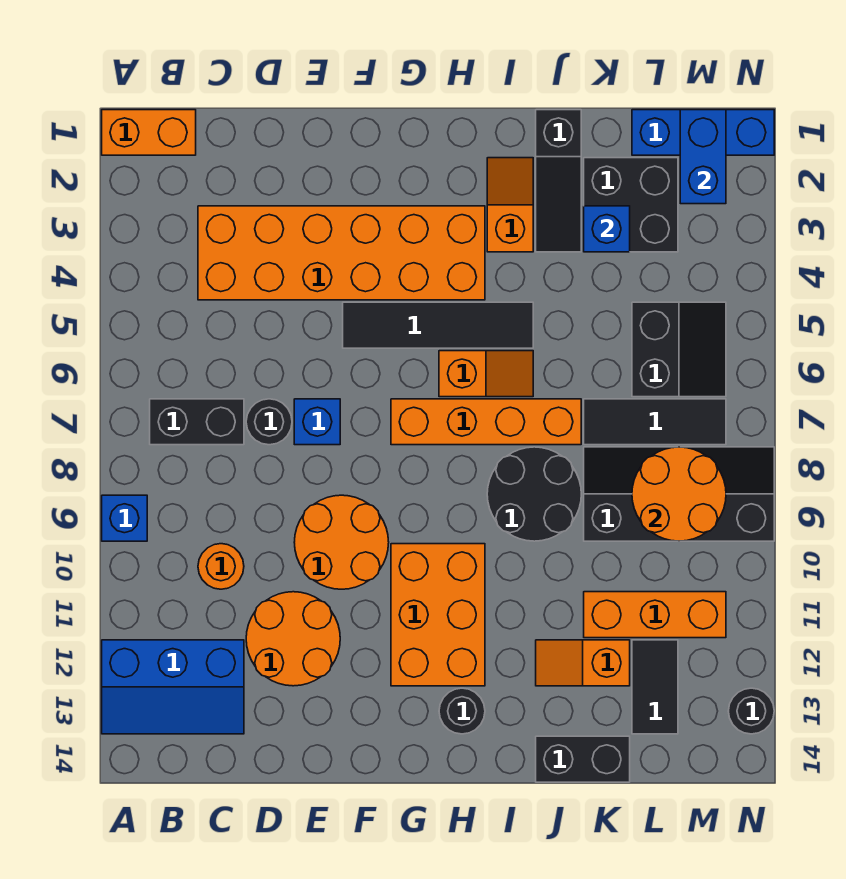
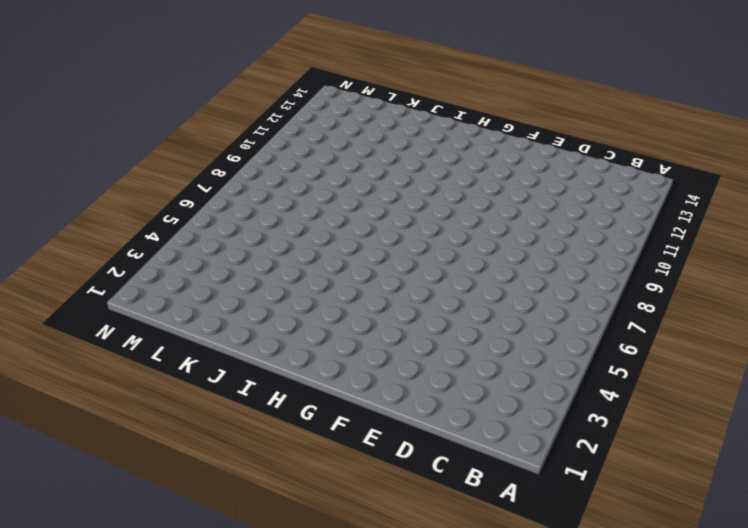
none -> orange 1x2 brick [102,110,196,155]
none -> blue 1x1 brick [102,495,147,541]
none -> blue 2x3 slope [102,640,244,734]
none -> black 1x2 brick [150,399,244,445]

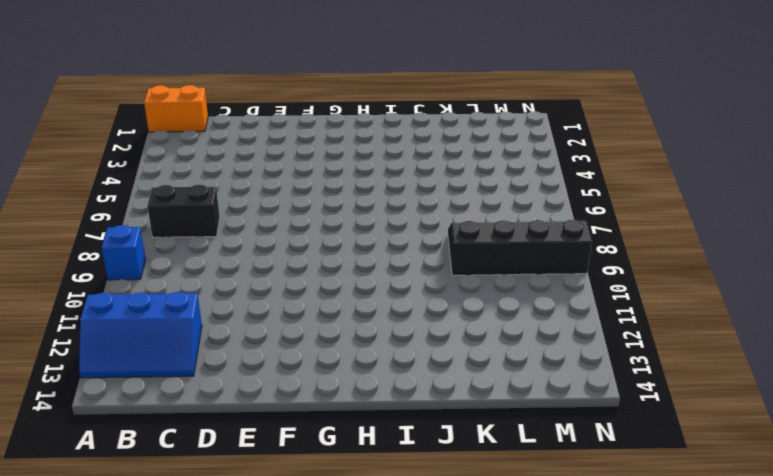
none -> orange 2x6 brick [198,206,485,300]
none -> orange 1x1 round brick [198,544,244,589]
none -> black 1x1 round brick [246,399,292,445]
none -> orange 2x2 round brick [246,592,340,686]

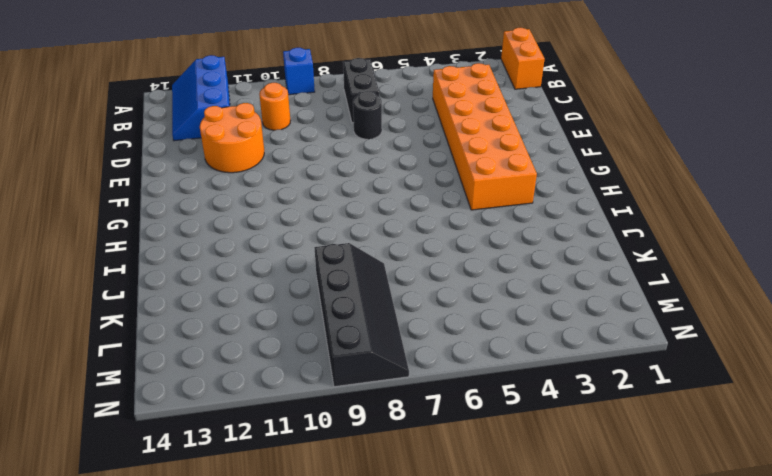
none -> blue 1x1 brick [294,399,340,445]
none -> orange 2x2 round brick [294,495,389,589]
none -> black 1x4 tile [343,302,533,348]
none -> orange 1x4 brick [391,399,581,445]

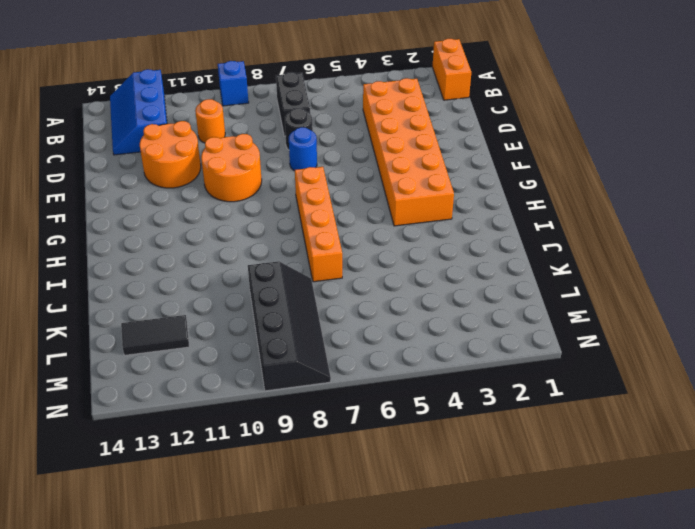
blue 1x1 round brick [289,127,317,171] -> blue 1x1 brick [294,399,340,445]
none -> black 1x4 tile [343,302,533,348]
none -> orange 2x3 brick [391,544,485,686]
none -> orange 1x2 slope [439,351,533,397]
none -> black 1x1 round brick [439,688,485,734]

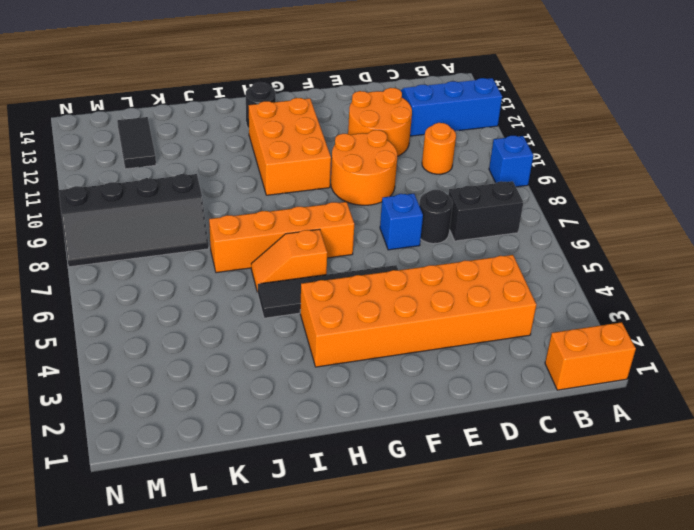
none -> orange 1x2 slope [487,158,533,252]
none -> black 2x2 round brick [487,447,581,541]
none -> black 1x3 slope [536,110,581,252]
none -> orange 1x2 slope [536,640,630,686]

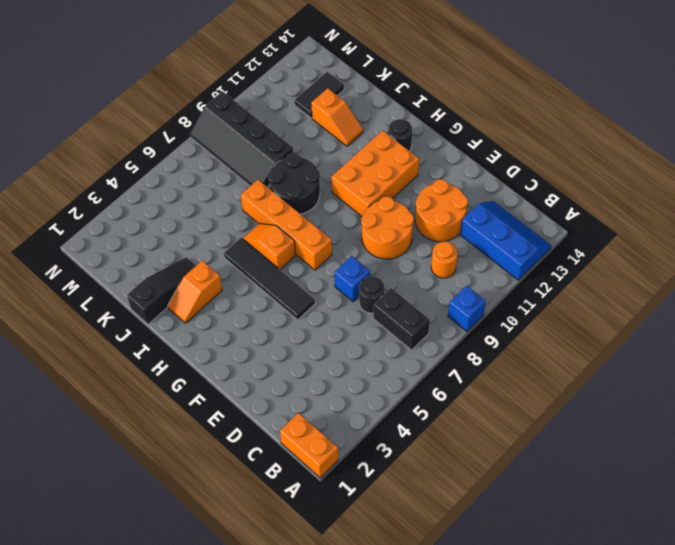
none -> orange 2x6 brick [198,206,485,300]
none -> black 1x2 brick [536,736,630,782]
none -> black 2x2 brick [584,158,678,252]
none -> black 1x3 tile [584,399,726,445]

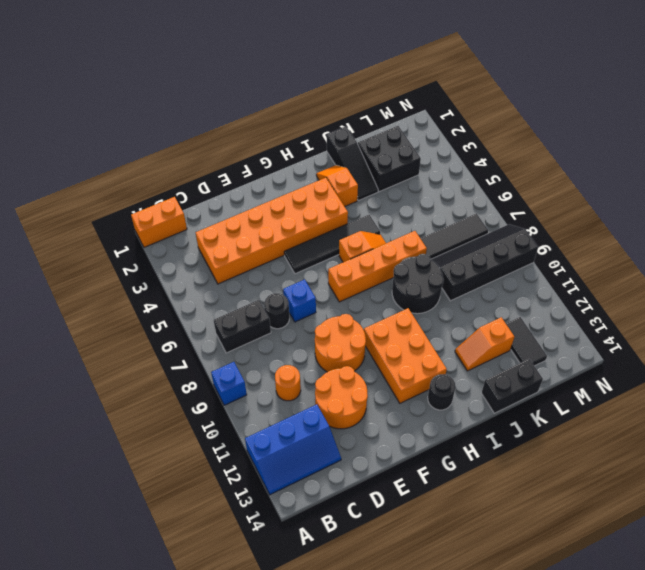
none -> orange 1x3 brick [584,592,726,638]
none -> blue 1x3 brick [632,110,774,155]
none -> black 2x2 slope [632,302,726,397]
none -> black 1x1 round brick [728,688,774,734]

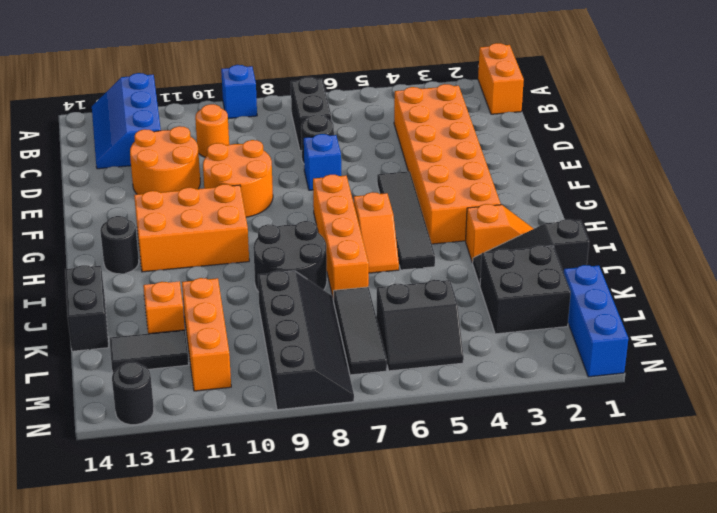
none -> blue 1x1 brick [584,206,630,252]
none -> orange 2x2 round brick [632,447,726,541]
none -> blue 1x2 brick [680,110,726,204]

